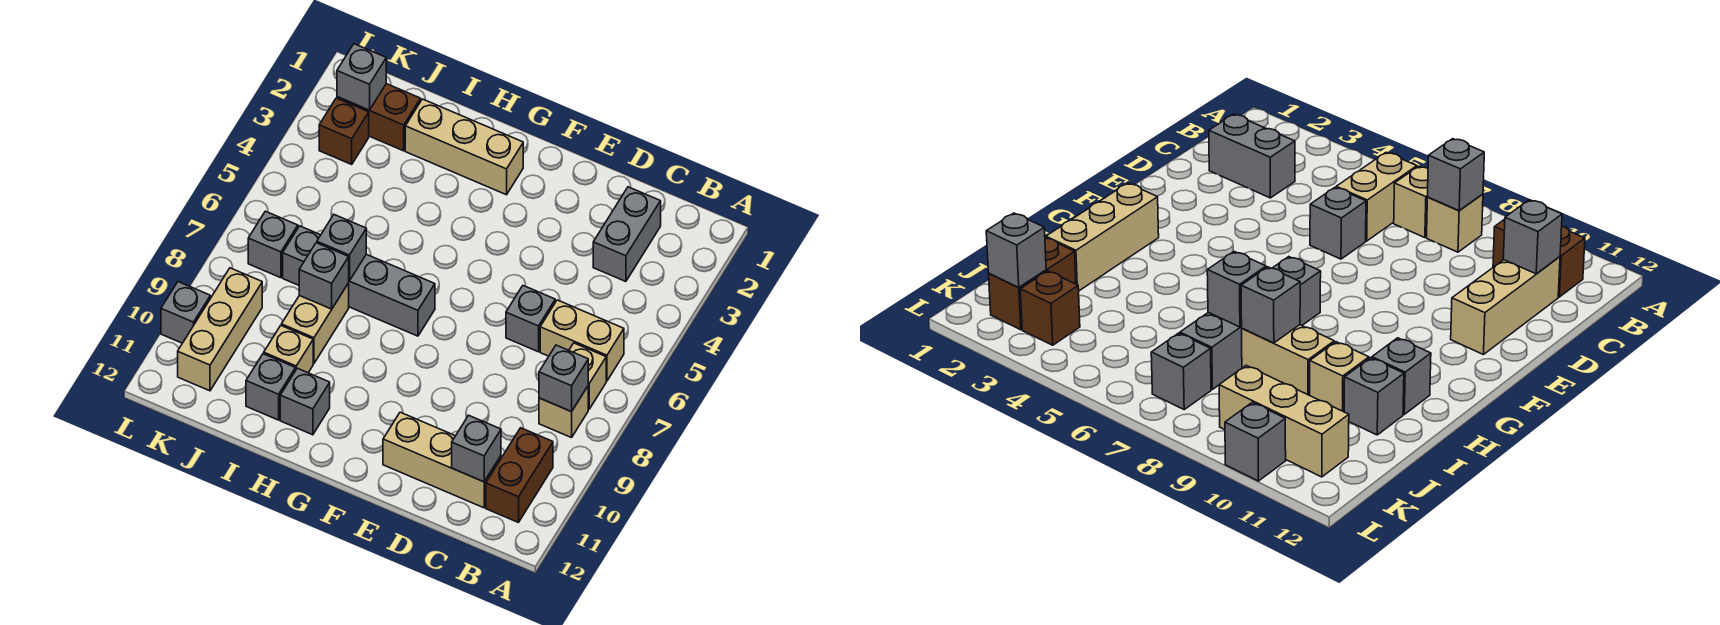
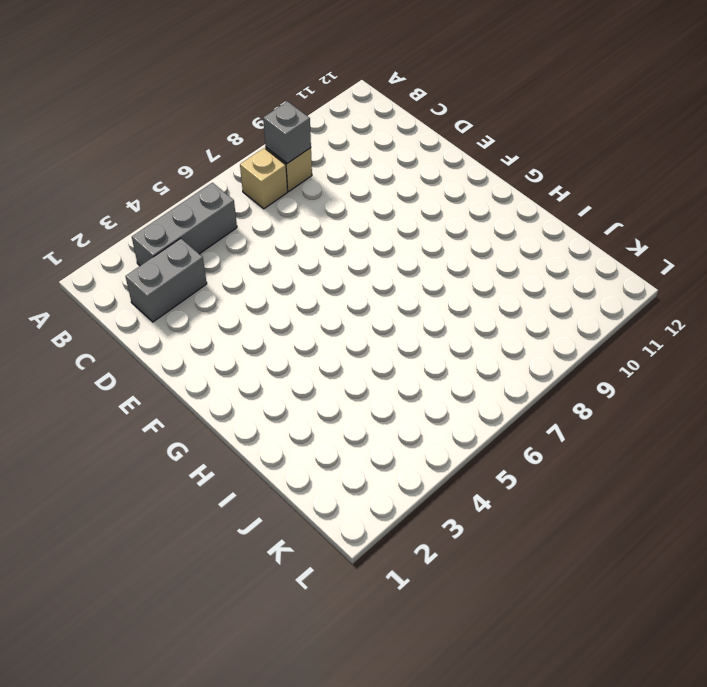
grey 1x3 brick [132,183,237,266] -> none
none -> tan 1x2 brick [540,300,624,381]
none -> brown 1x2 brick [486,428,553,522]
none -> tan 1x3 brick [383,412,501,508]

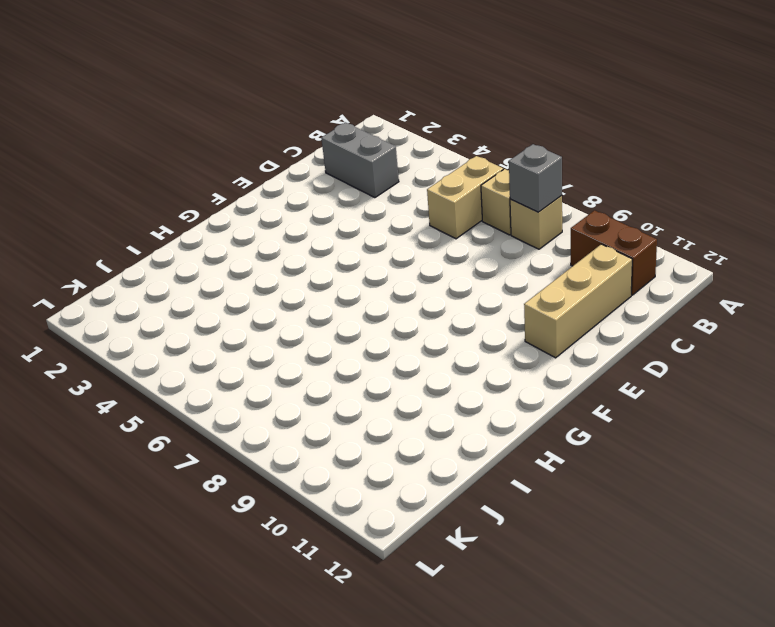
none -> grey 1x1 brick [506,286,555,352]
none -> tan 1x3 brick [405,99,523,195]
none -> grey 1x4 brick [283,226,435,336]

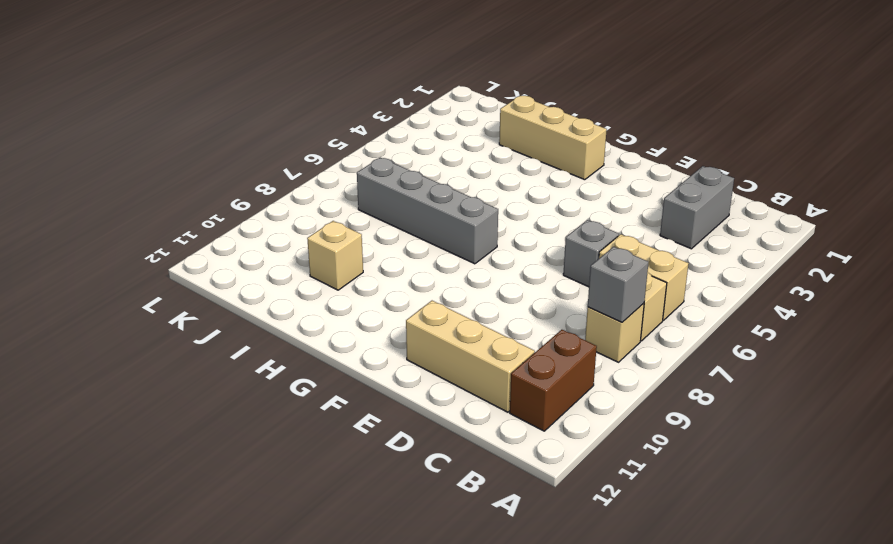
none -> grey 1x1 brick [280,368,330,435]
none -> tan 1x2 brick [281,283,349,363]
none -> grey 1x1 brick [246,354,296,420]

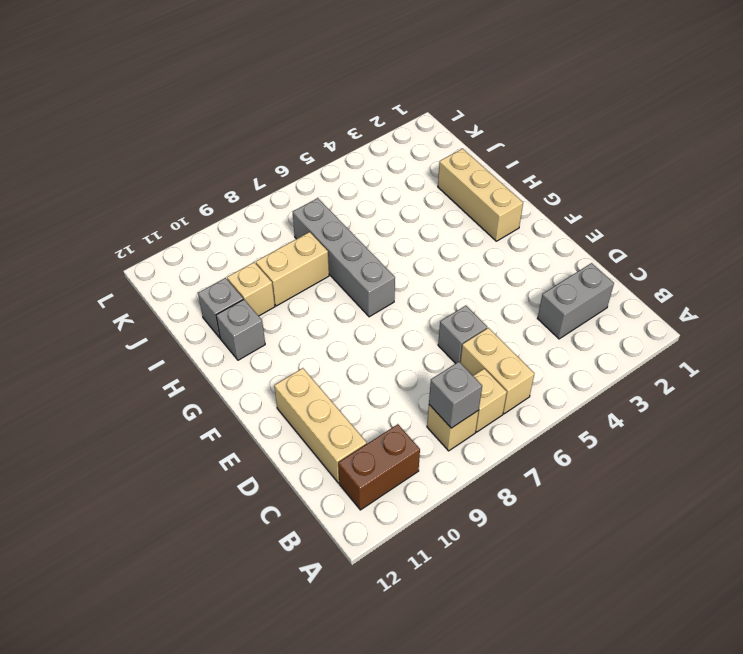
none -> brown 1x2 brick [337,84,421,151]
none -> brown 1x1 brick [319,98,369,164]
none -> grey 1x1 brick [248,211,298,278]

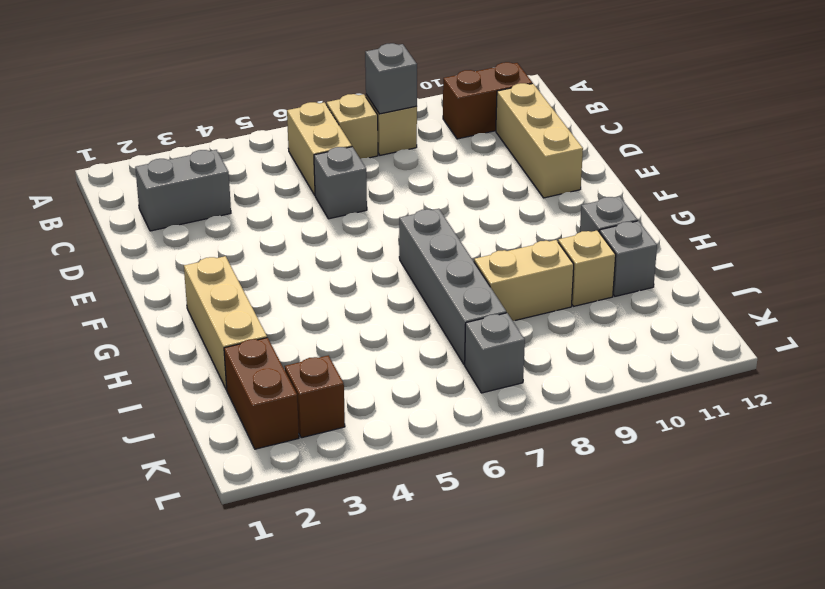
none -> tan 1x3 brick [178,268,262,391]
none -> grey 1x1 brick [161,282,210,343]
none -> grey 1x1 brick [452,415,501,482]

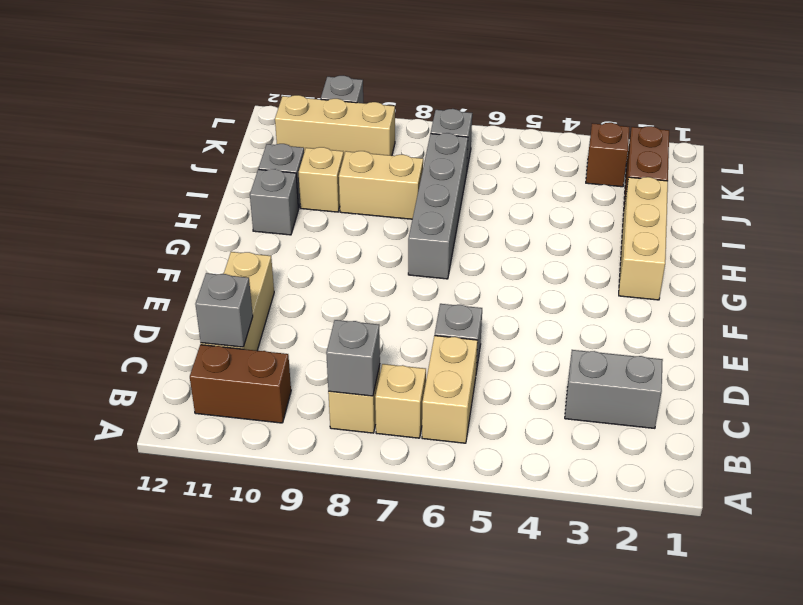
none -> grey 1x1 brick [317,215,366,281]
none -> grey 1x1 brick [299,243,349,309]
none -> grey 1x1 brick [337,44,386,110]

